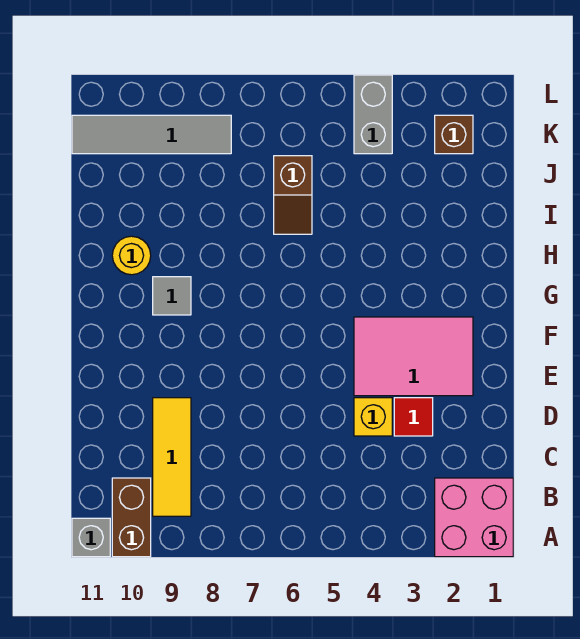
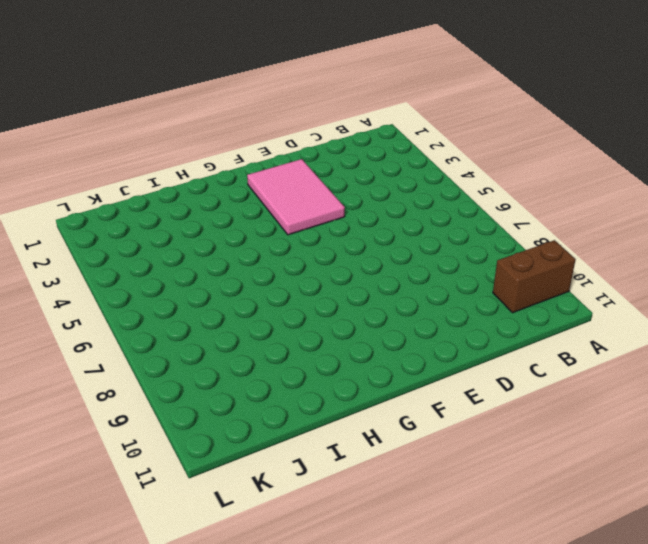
none -> pink 2x2 brick [435,478,513,557]
none -> grey 1x1 brick [72,518,110,557]
none -> yellow 1x3 tile [153,398,191,516]

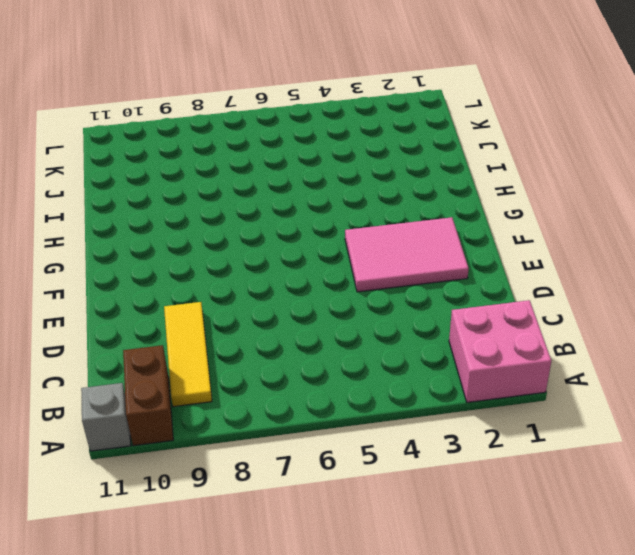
none -> red 1x1 tile [394,398,433,436]
none -> yellow 1x1 brick [354,398,392,436]
none -> grey 1x1 tile [153,277,191,315]

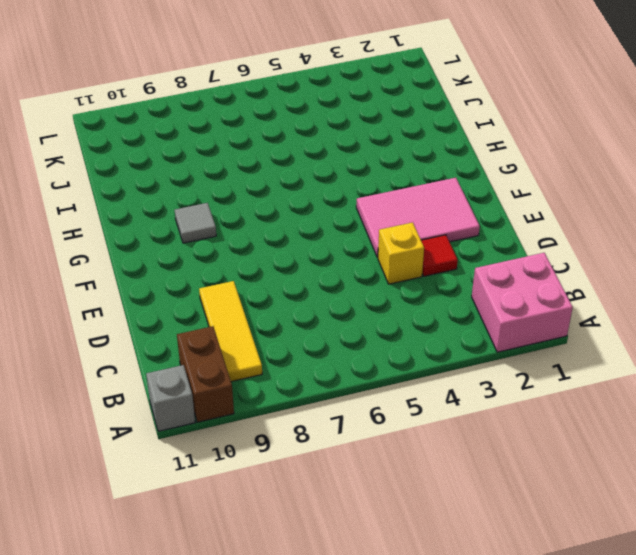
none -> yellow 1x1 round brick [112,236,151,275]
none -> brown 1x2 slope [274,156,312,234]
none -> brown 1x1 brick [435,115,473,154]

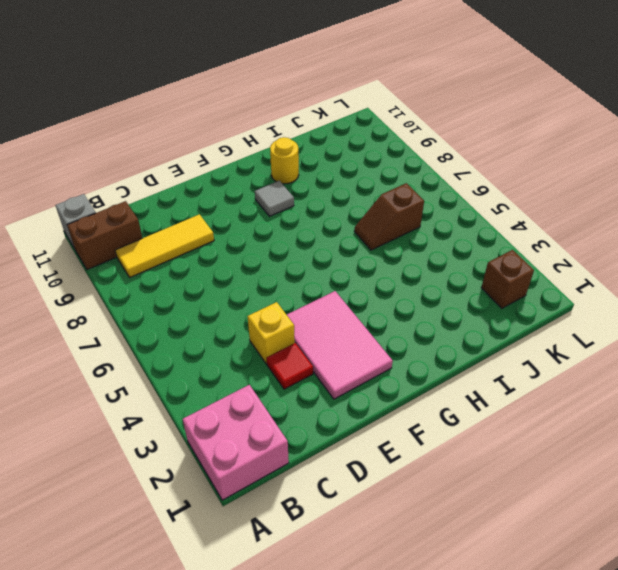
none -> grey 1x2 brick [354,75,392,154]
none -> grey 1x4 tile [72,115,231,154]

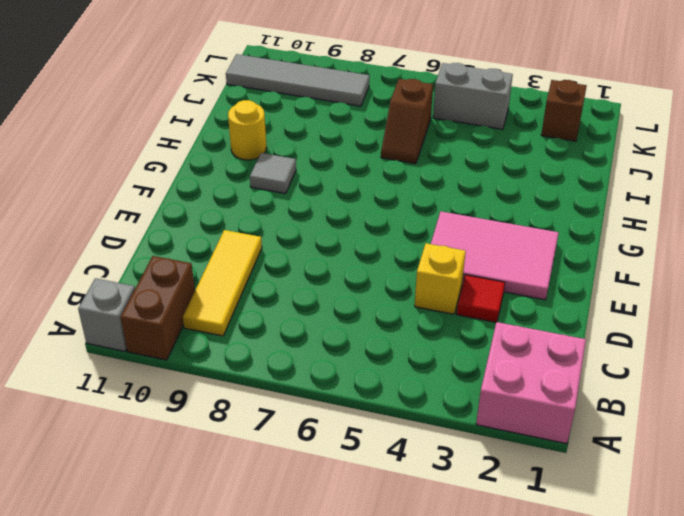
grey 1x2 brick [433,63,513,129] -> grey 1x2 brick turned to [354,75,392,154]

